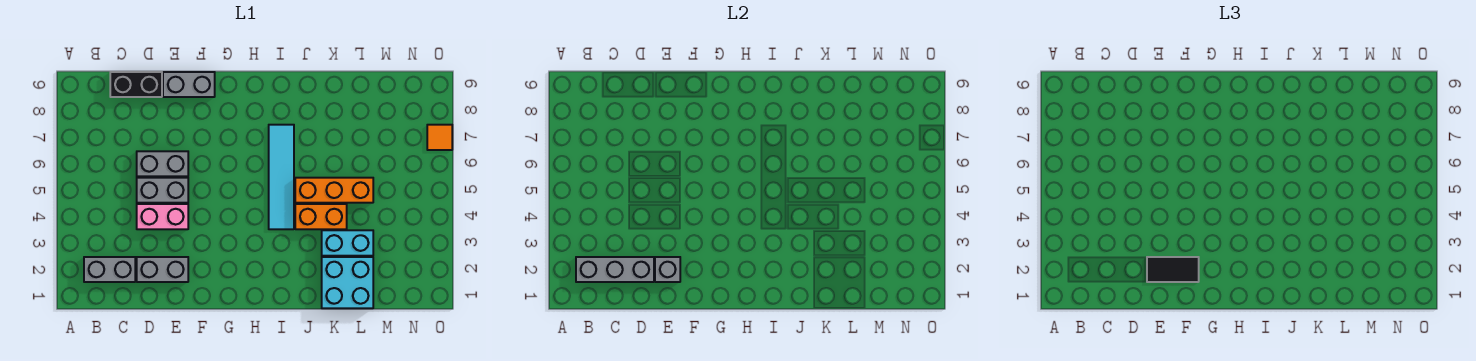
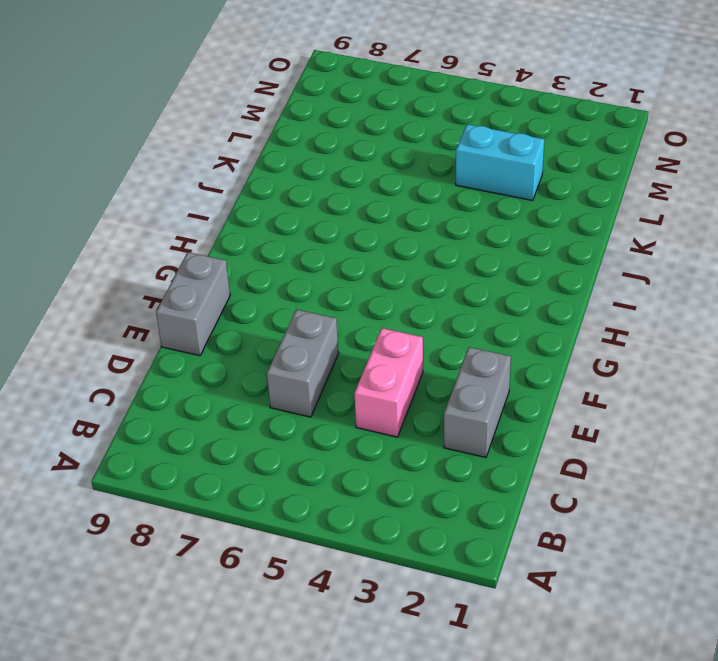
cyan 1x2 brick [456,124,544,201] -> cyan 1x2 brick turned to [322,230,373,256]
none -> grey 1x2 brick [84,257,135,282]
none -> black 1x2 brick [110,72,162,97]
none -> grey 1x2 brick [137,178,188,203]

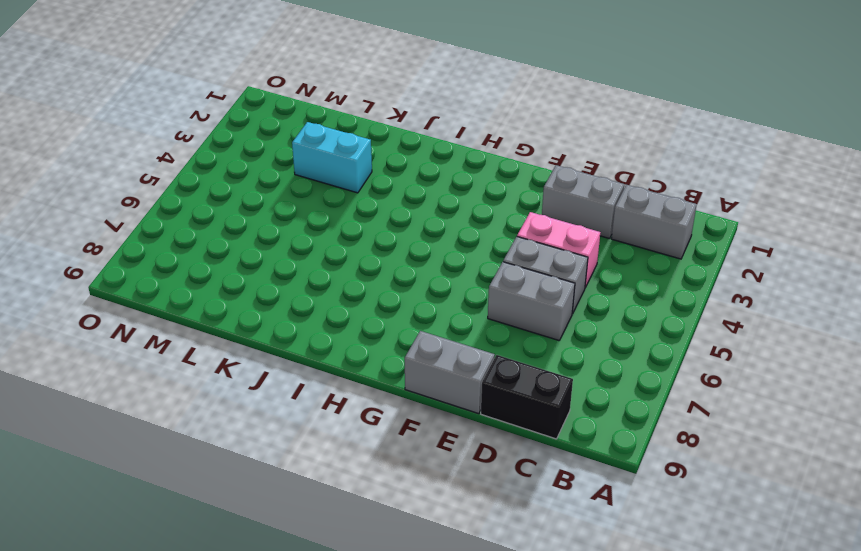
none -> cyan 1x4 tile [269,125,294,229]
none -> orange 1x2 brick [295,204,347,229]
none -> orange 1x3 brick [295,178,373,203]

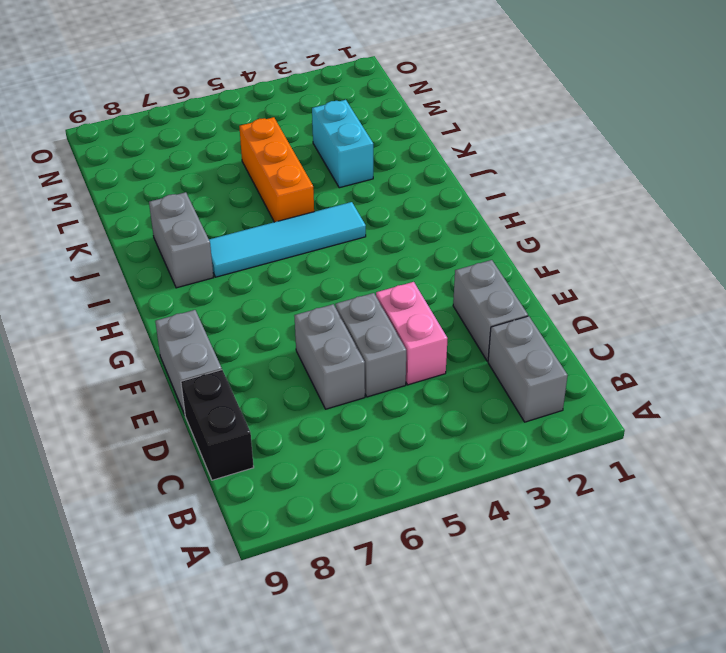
grey 1x2 brick [149,192,214,288] -> none
none -> orange 1x2 brick [295,204,347,229]
none -> cyan 2x2 brick [322,257,373,308]
none -> orange 1x1 tile [427,125,452,150]

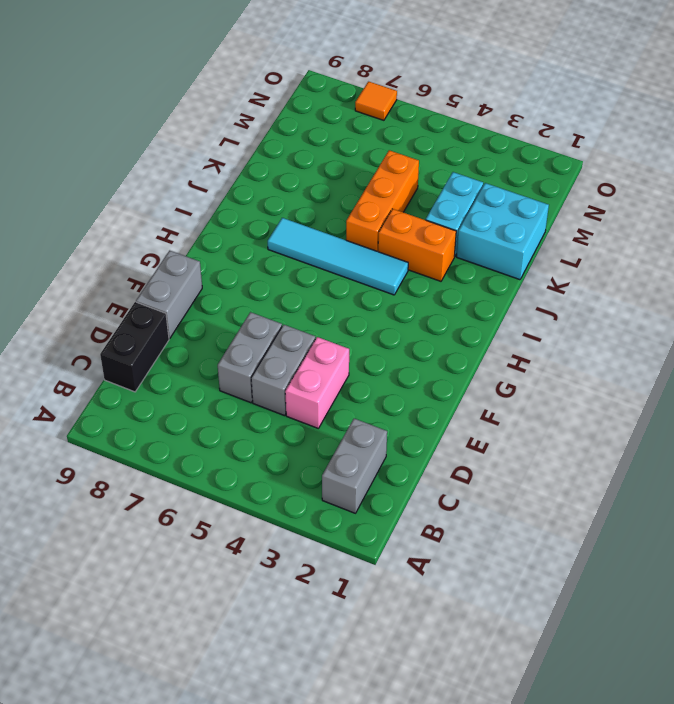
orange 1x2 brick [378,209,456,281] -> orange 1x2 brick turned to [295,204,347,229]
none -> grey 1x2 brick [137,257,188,282]
none -> grey 1x3 brick [576,257,654,282]
none -> grey 1x1 brick [655,257,680,282]

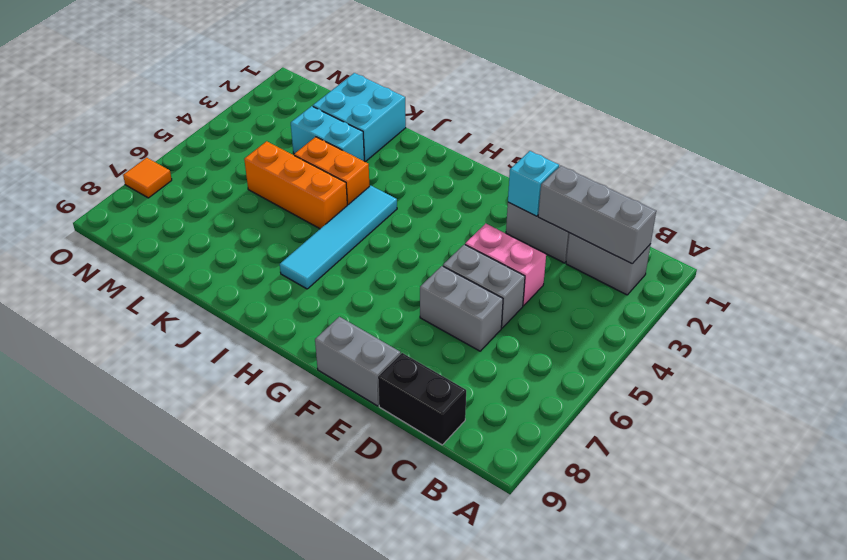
cyan 1x1 brick [508,151,559,216] -> grey 1x1 brick [655,257,680,282]
none -> black 1x2 tile [1147,257,1199,282]

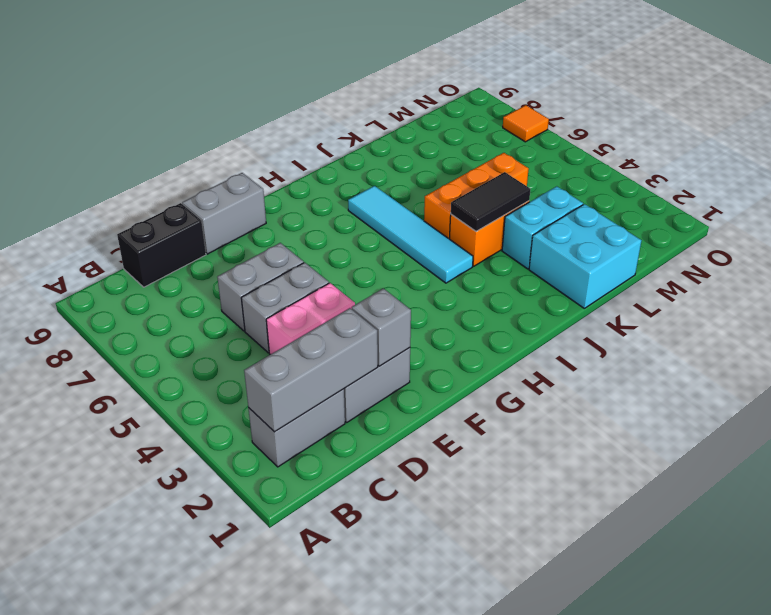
black 1x2 tile [451,172,530,231] -> black 1x2 tile moved to [1147,257,1199,282]

